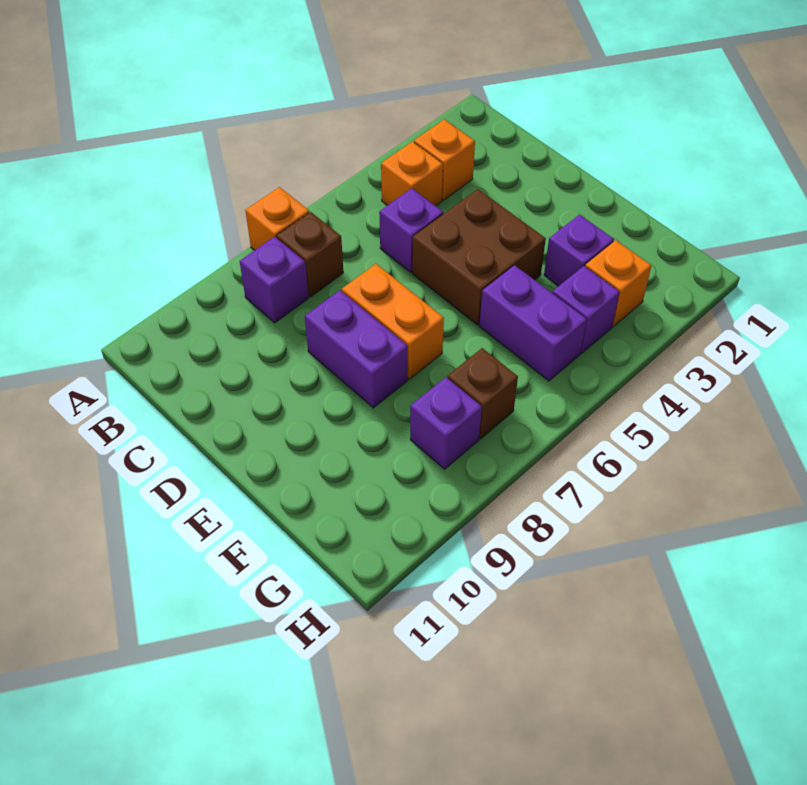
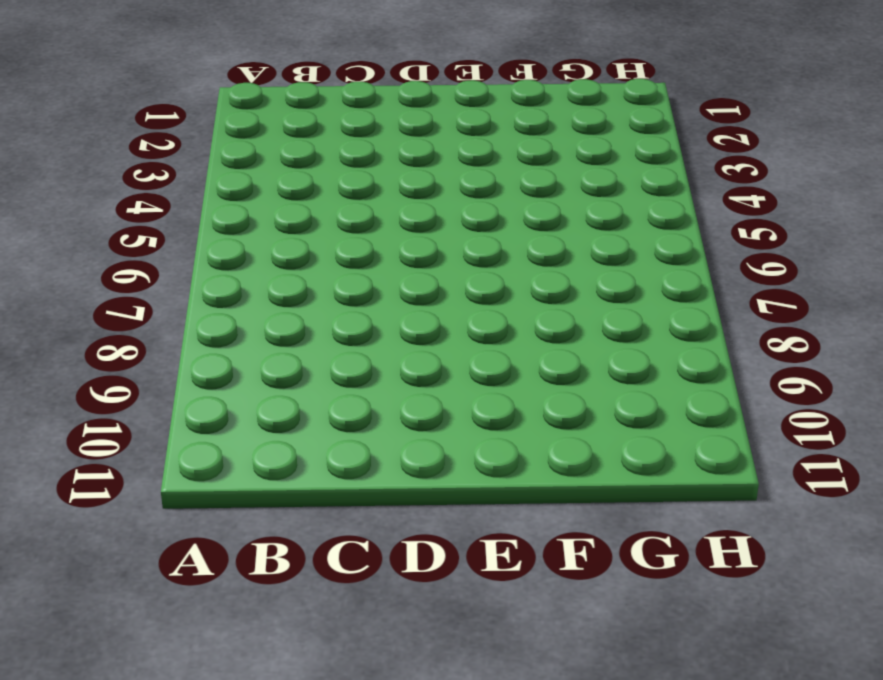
none -> orange 1x1 brick [245,187,309,250]
none -> orange 1x1 brick [414,119,475,200]
none -> orange 1x1 brick [381,142,443,206]

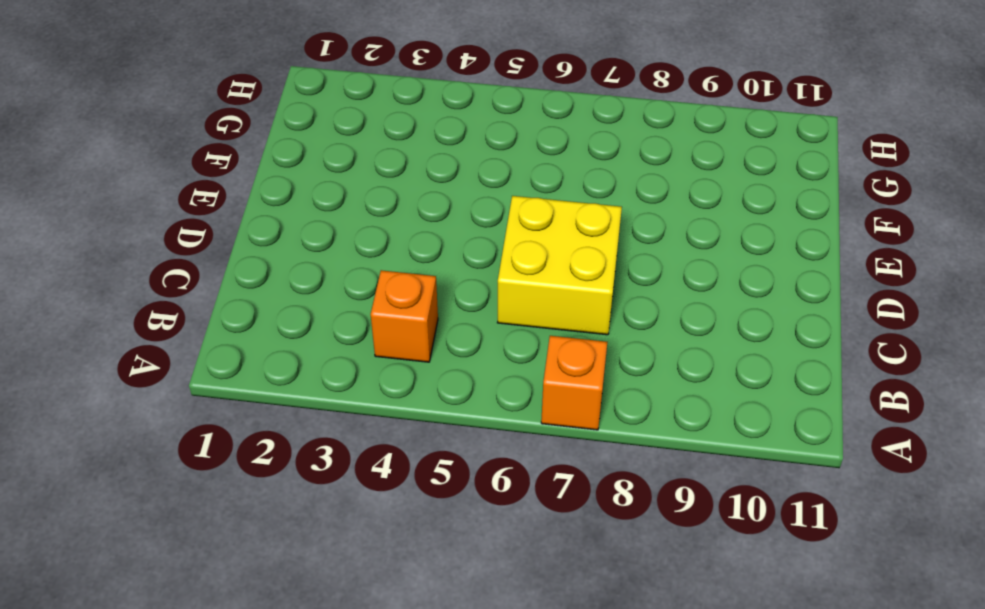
yellow 2x2 brick [497,196,622,335] -> orange 1x2 brick [342,264,444,379]
none -> orange 1x1 brick [414,119,475,200]
none -> brown 1x1 brick [277,212,343,297]
none -> purple 1x1 brick [240,237,309,323]

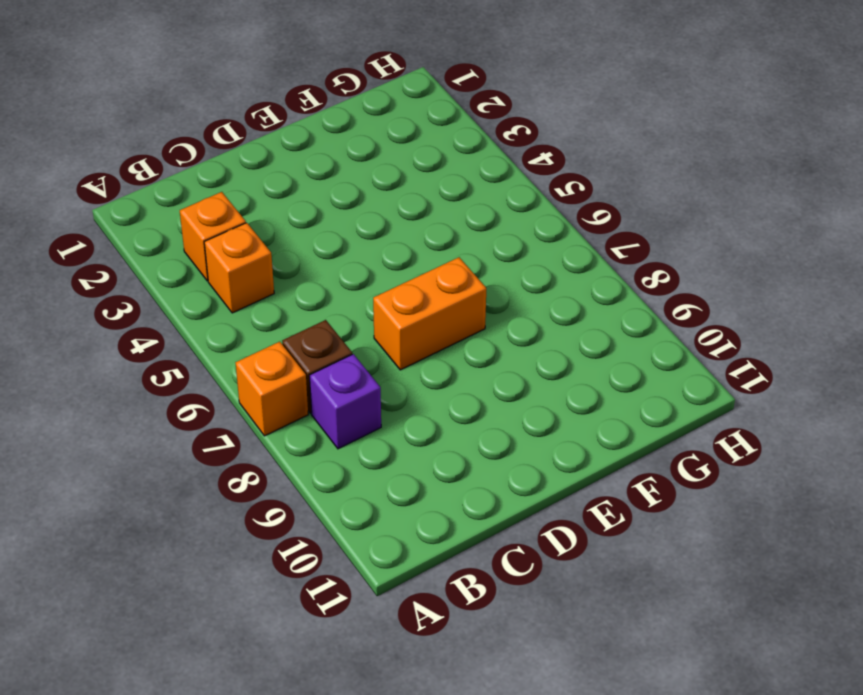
none -> purple 1x1 brick [379,188,443,272]
none -> brown 2x2 brick [412,189,546,325]
none -> purple 1x2 brick [305,290,408,408]

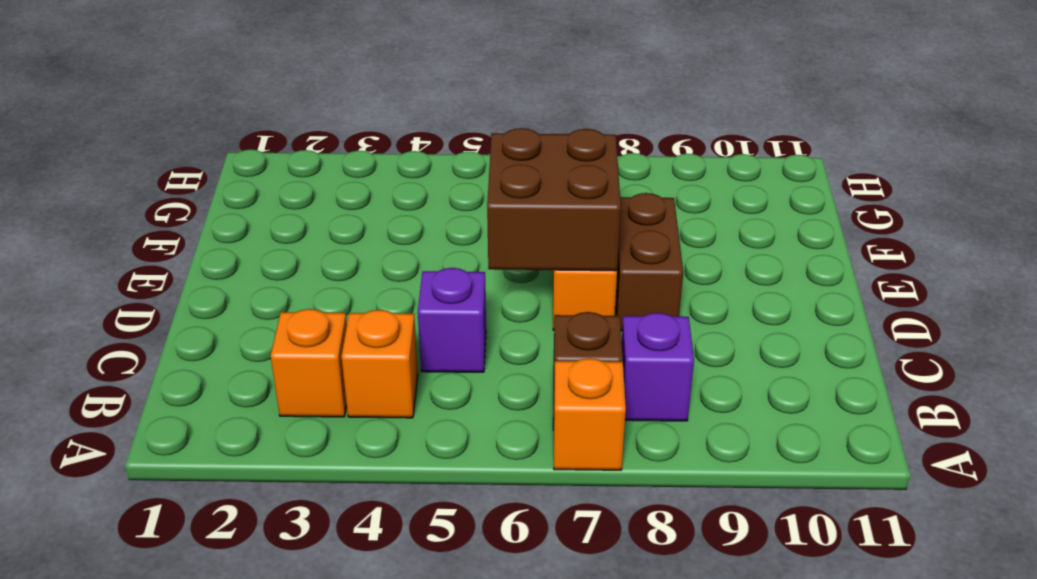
brown 2x2 brick [487,128,621,271] -> brown 2x2 brick moved to [412,189,546,325]
brown 1x2 brick [615,193,683,331] -> purple 1x2 brick [305,290,408,408]
none -> purple 1x1 brick [544,215,614,286]
none -> purple 1x2 brick [479,265,587,381]
none -> orange 1x1 brick [585,240,651,326]

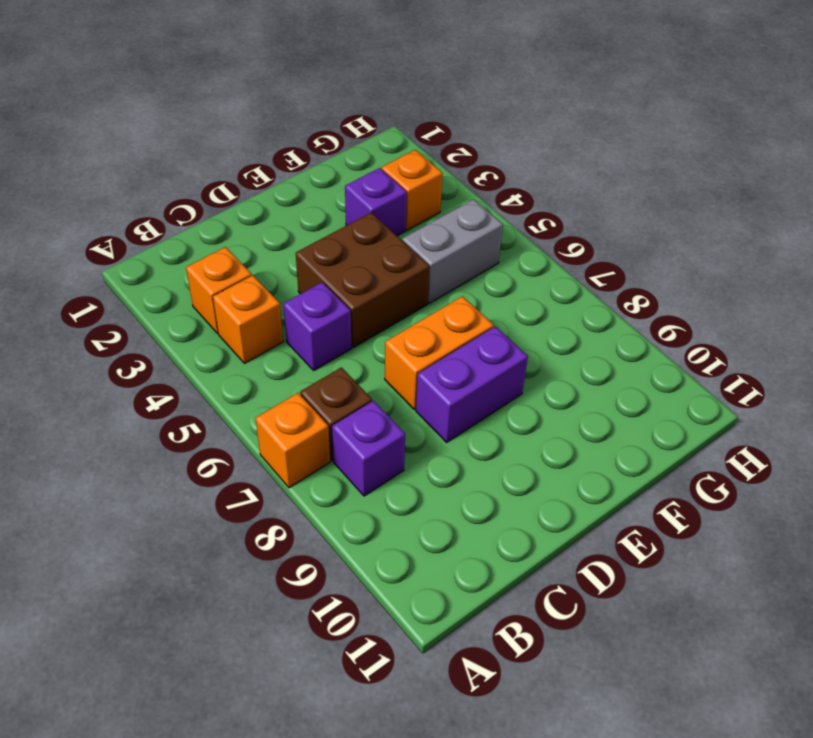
grey 1x2 brick [402,199,503,303] -> purple 1x2 brick [479,265,587,381]
none -> purple 1x1 brick [552,266,620,353]
none -> brown 1x1 brick [448,348,518,439]
none -> purple 1x1 brick [410,377,482,469]

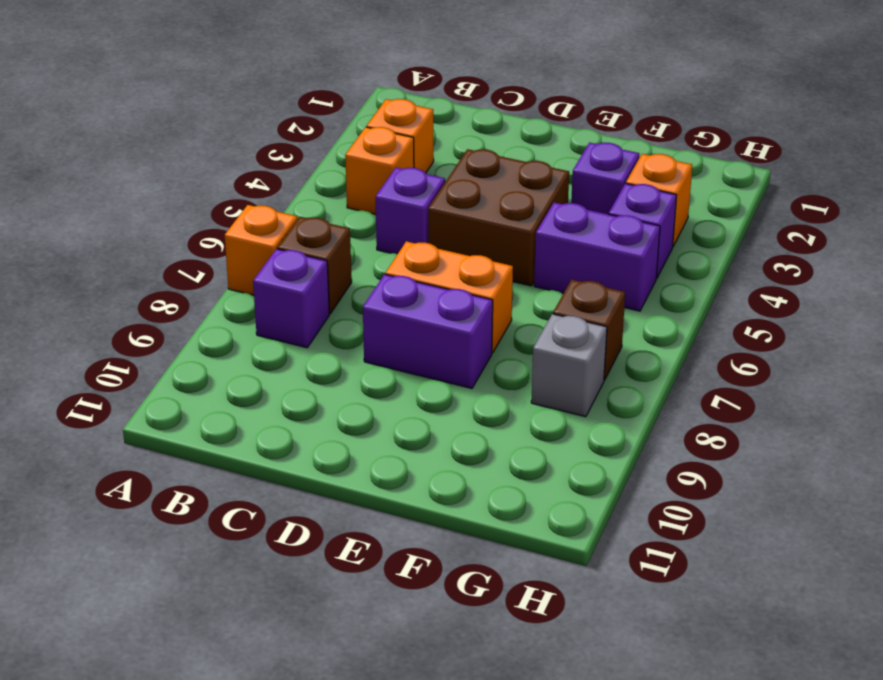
grey 1x1 brick [531,314,607,417] -> purple 1x1 brick [410,377,482,469]

